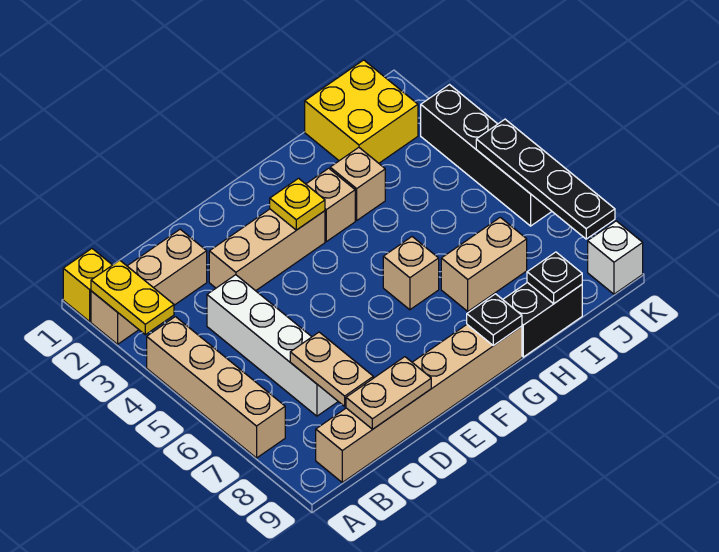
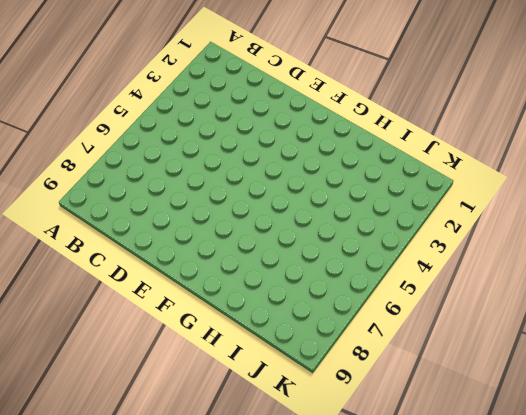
none -> yellow 1x1 brick [63,249,112,321]
none -> tan 1x3 brick [91,229,207,344]
none -> tan 1x4 brick [147,317,285,458]

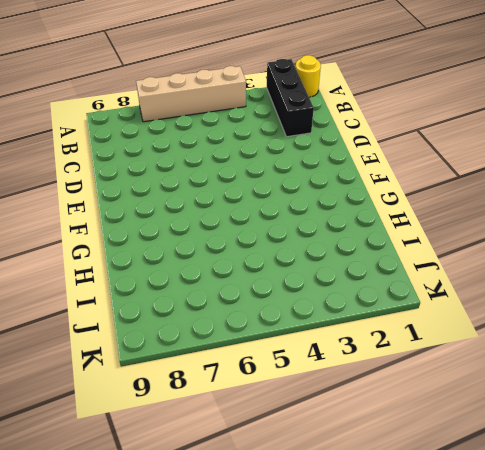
yellow 1x1 round brick [295,55,321,97] -> yellow 1x1 brick [63,249,112,321]
black 1x3 brick [267,59,314,137] -> tan 1x3 brick [91,229,207,344]
none -> tan 1x6 brick [316,325,522,482]
none -> white 1x4 brick [207,275,338,416]
none -> tan 1x3 brick [209,209,325,291]

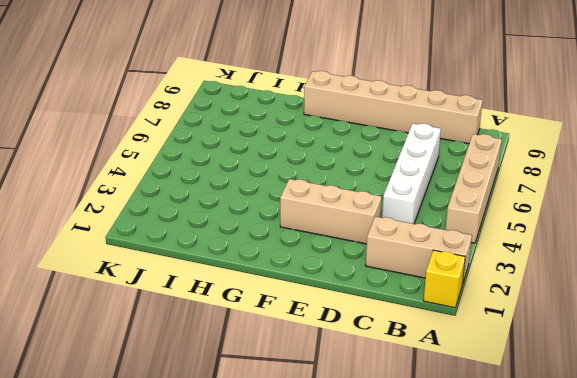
none -> tan 1x1 brick [306,168,355,242]
none -> tan 1x1 brick [383,237,439,310]
none -> tan 1x1 brick [330,148,385,220]

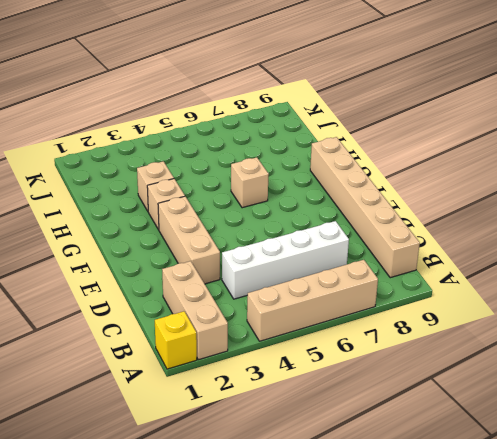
none -> tan 1x2 brick [441,217,527,311]
none -> black 1x2 brick [503,283,582,357]
none -> yellow 2x2 brick [305,60,418,163]

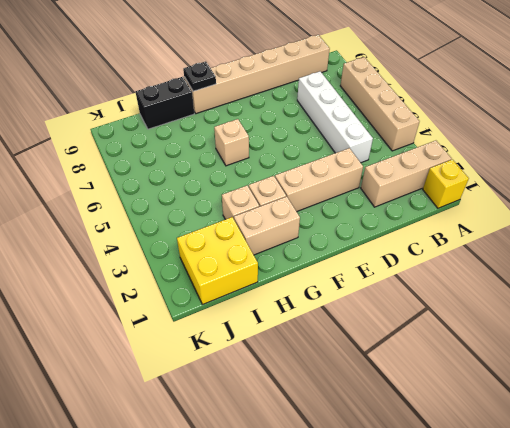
tan 1x2 brick [234,196,300,255] -> tan 1x2 brick moved to [441,217,527,311]
none -> black 1x4 brick [421,85,552,226]
none -> white 1x1 brick [588,221,643,294]
none -> yellow 1x2 plate [91,260,174,335]

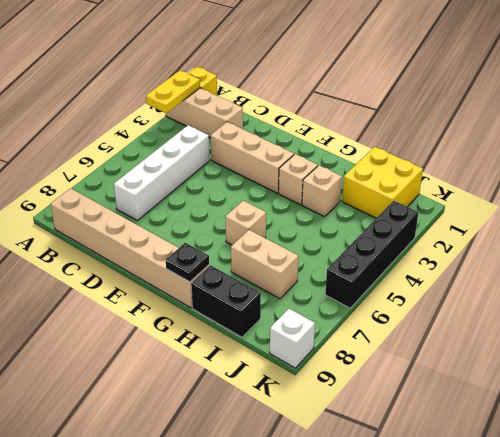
none -> tan 1x4 brick [147,317,285,458]
none -> tan 1x2 plate [290,332,373,406]
none -> tan 1x2 plate [346,357,431,429]

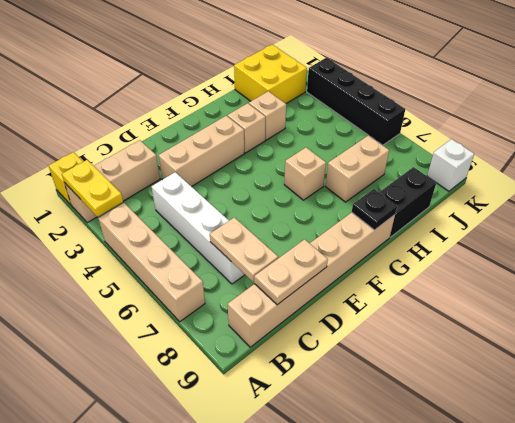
none -> yellow 1x1 plate [270,178,325,230]
none -> black 1x1 plate [527,252,582,304]
none -> black 1x4 plate [476,119,615,239]

